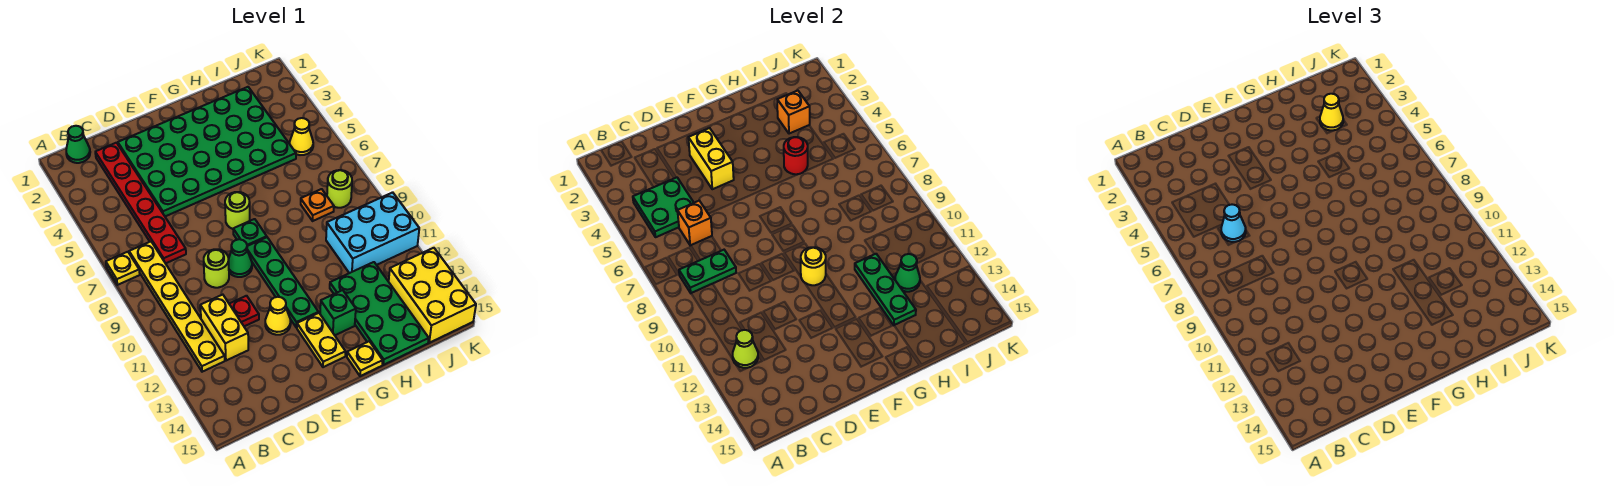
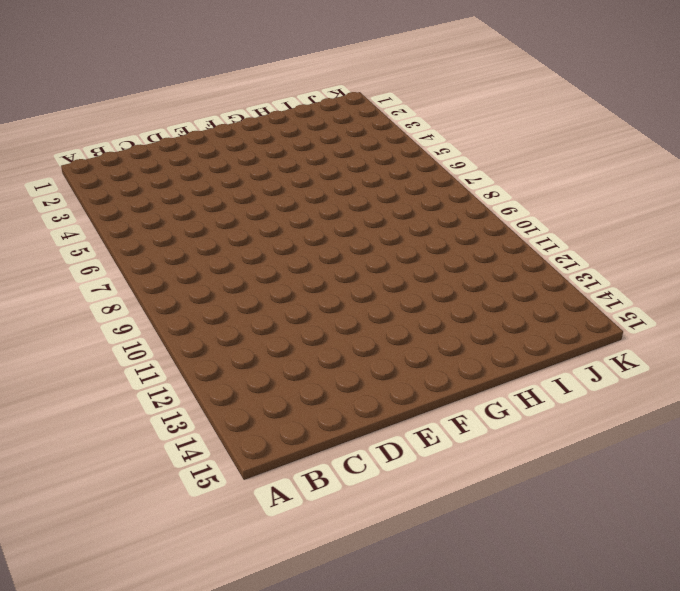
none -> yellow 1x1 plate [106,252,140,285]
none -> green 1x1 cone [66,126,90,163]
none -> yellow 1x6 plate [129,242,225,372]
none -> red 1x6 plate [95,143,186,263]

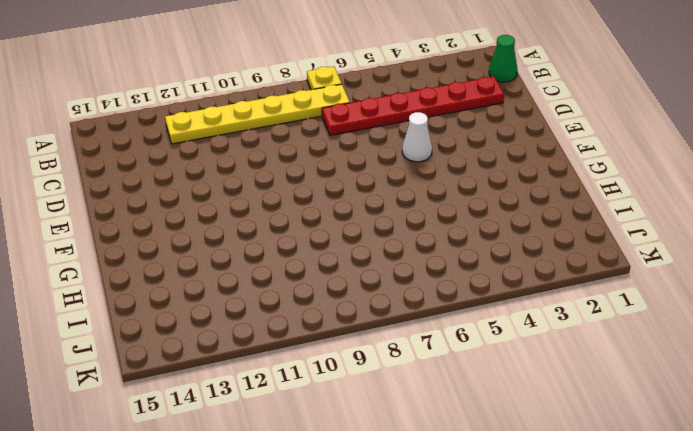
white 1x1 cone [402,112,432,162] -> green 4x6 plate [118,87,296,216]
none -> yellow 1x2 brick [200,295,248,361]
none -> lime 1x1 round brick [204,249,229,288]
none -> red 1x1 plate [229,296,259,326]
none -> green 1x1 cone [228,239,252,277]

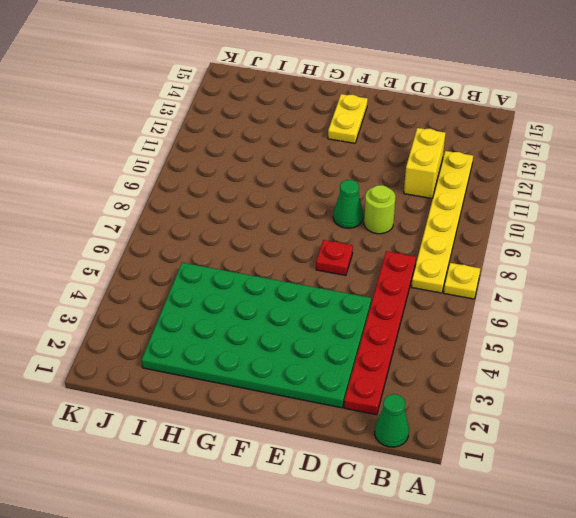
red 1x1 plate [316,240,353,275] -> red 1x1 plate moved to [229,296,259,326]
none -> yellow 1x1 cone [265,297,291,335]
none -> lime 1x1 round brick [225,192,250,229]
none -> green 1x1 plate [233,219,267,246]
none -> green 1x4 plate [247,237,318,328]

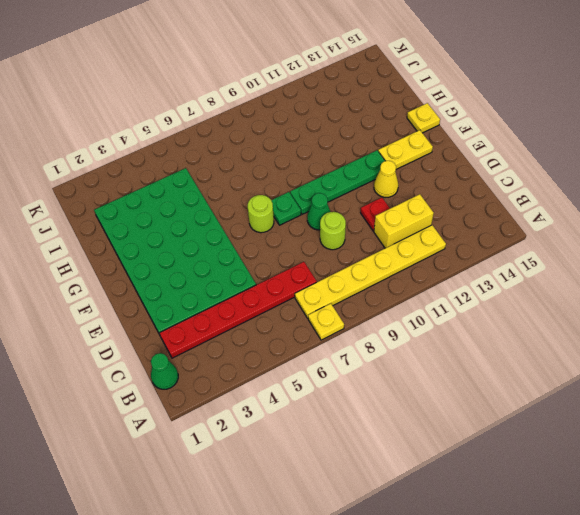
none -> green 1x1 brick [320,290,356,335]
none -> green 2x4 plate [330,262,429,365]
none -> orange 1x1 plate [301,189,334,221]
none -> cyan 2x3 brick [326,192,419,273]

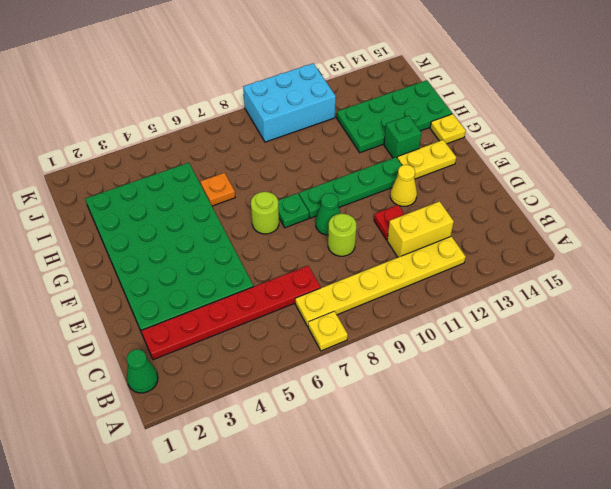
orange 1x1 plate [200,173,235,206] -> orange 1x1 plate moved to [301,189,334,221]
cyan 2x3 brick [243,63,336,142] -> cyan 2x3 brick turned to [326,192,419,273]
none -> yellow 1x1 cone [290,118,313,155]
none -> lime 1x1 round brick [327,170,352,208]
none -> yellow 2x3 brick [389,248,476,343]
none -> green 2x2 plate [633,177,694,237]

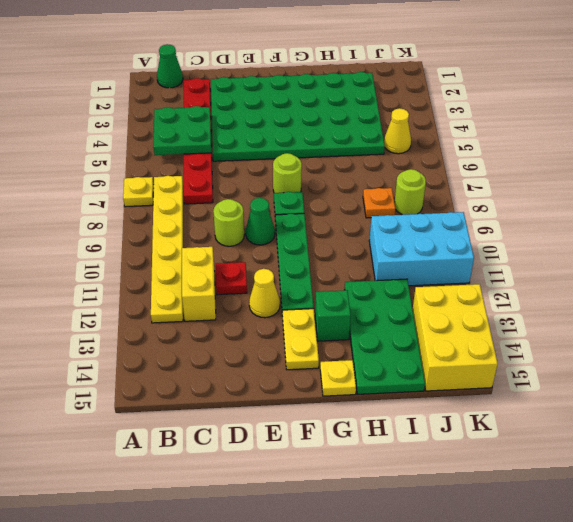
none -> green 1x2 plate [679,250,736,293]
none -> lime 1x1 cone [733,330,758,368]
none -> orange 1x1 brick [678,201,712,246]
none -> yellow 1x2 brick [688,128,734,189]

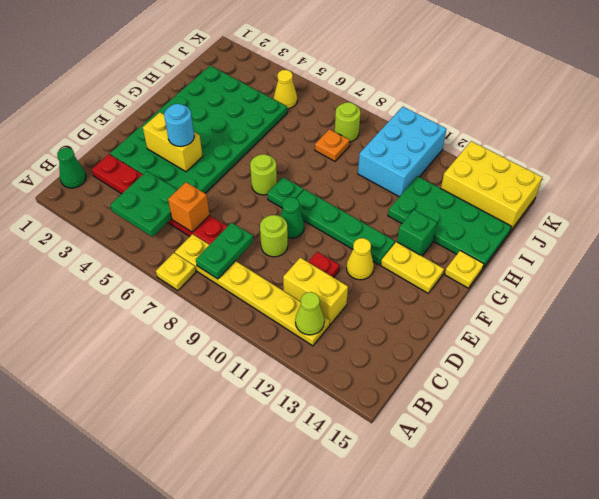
cyan 1x1 round brick [164,104,194,147] -> none
none -> yellow 1x1 round brick [801,247,826,285]
none -> red 1x1 round brick [784,137,808,174]
none -> green 1x3 plate [855,254,916,325]
none -> orange 1x1 brick [777,91,810,134]

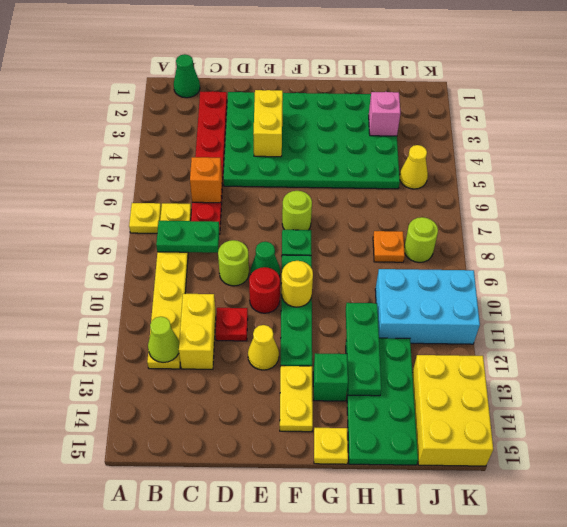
red 1x1 round brick [249,267,280,313] -> red 1x1 round brick moved to [784,137,808,174]
pink 1x1 brick [369,92,400,136] -> orange 1x1 brick [777,91,810,134]
none -> green 2x2 plate [633,177,694,237]
none -> green 1x1 cone [895,254,920,292]
none -> cyan 1x1 cone [1221,204,1246,242]
none -> yellow 1x1 cone [1320,94,1343,130]

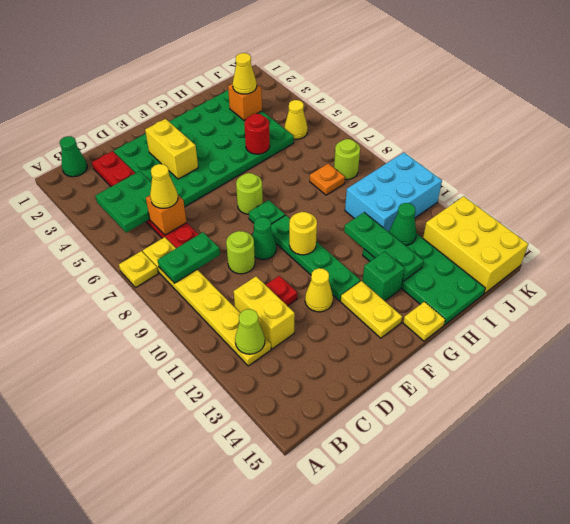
yellow 1x1 cone [150,164,178,208] -> cyan 1x1 cone [1221,204,1246,242]

